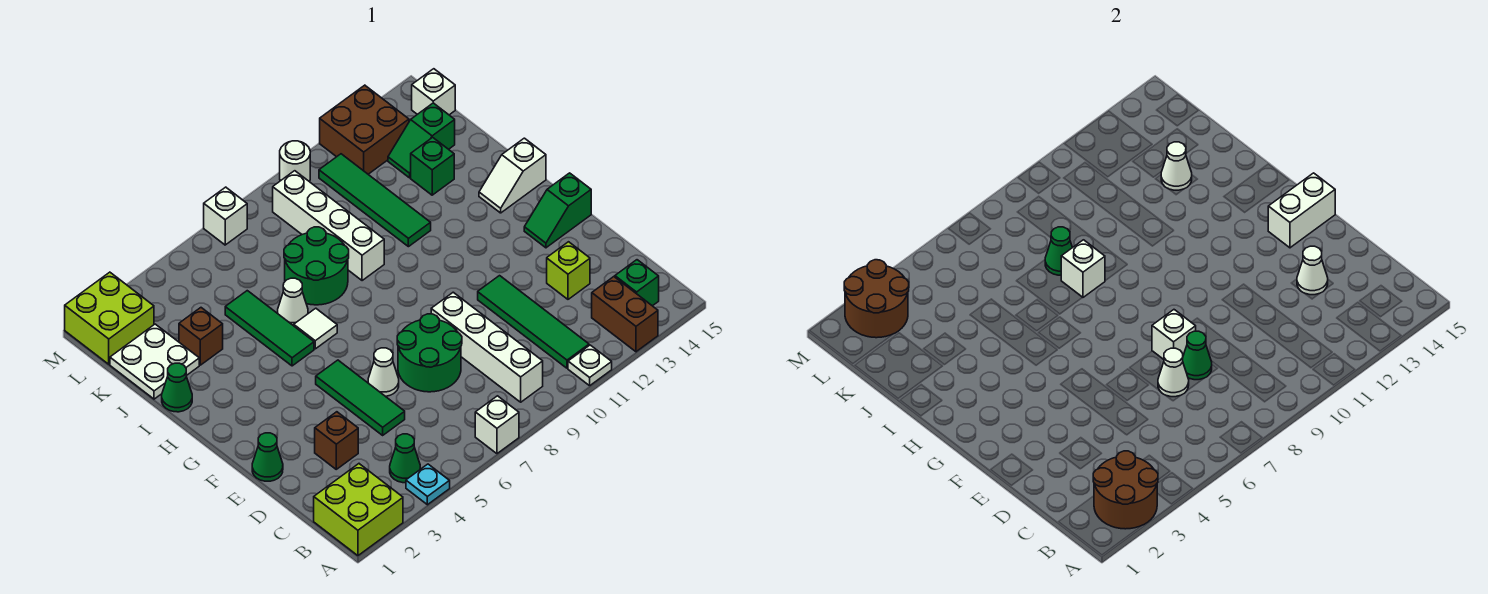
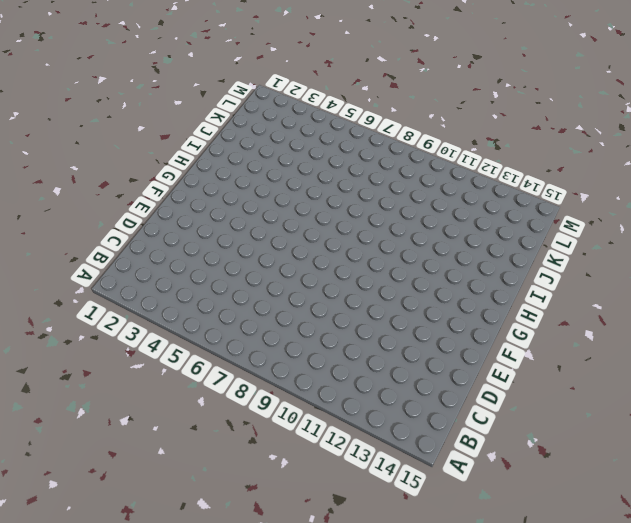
none -> lime 2x2 brick [314,464,403,556]
none -> cyan 1x1 plate [406,464,450,505]
none -> white 1x1 brick [475,396,519,454]
none -> white 1x1 plate [568,345,612,386]

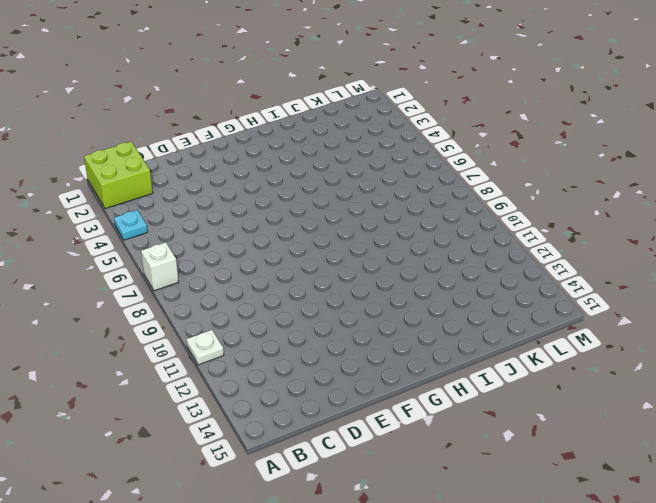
none -> brown 1x2 brick [592,277,658,352]
none -> green 1x1 cone [390,434,420,483]
none -> white 1x4 brick [431,292,543,402]
none -> green 1x4 tile [478,276,589,368]

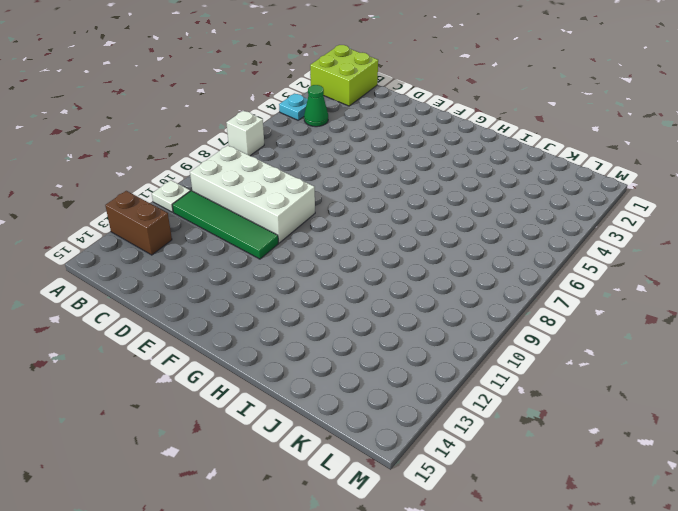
white 2x4 brick [190,145,315,243] -> white 1x4 brick [431,292,543,402]
none -> green 1x1 brick [615,260,659,306]
none -> brown 1x1 brick [315,412,358,469]
none -> green 1x3 tile [316,360,405,435]
none -> green 2x2 round brick [397,314,462,392]

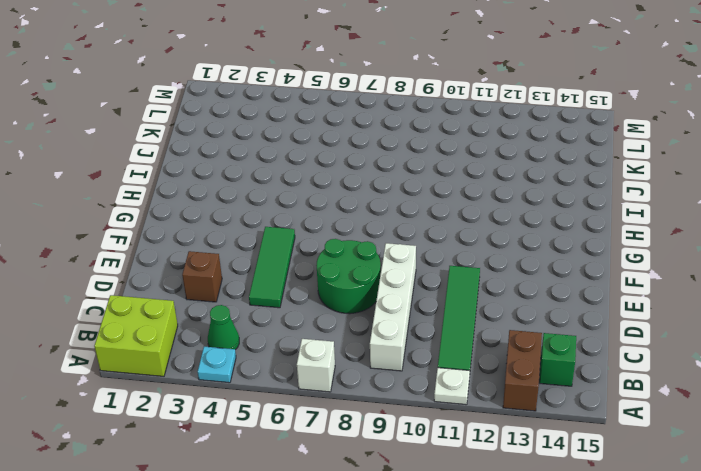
none -> lime 1x1 brick [547,242,590,299]
none -> green 1x1 cone [252,433,283,481]
none -> white 1x1 cone [368,348,399,396]
none -> green 1x2 slope [524,173,591,248]

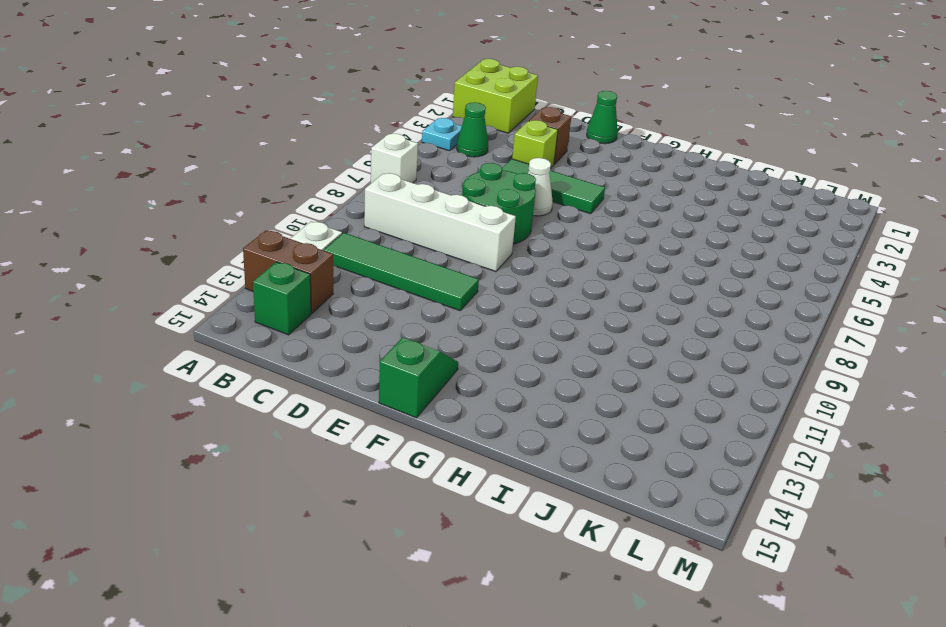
lime 1x1 brick [512,120,558,167] -> lime 1x1 brick moved to [547,242,590,299]
none -> green 1x3 tile [225,291,314,366]
none -> white 1x1 tile [294,308,337,349]
none -> white 1x2 slope [479,138,546,213]
none -> green 1x1 cone [162,363,192,412]

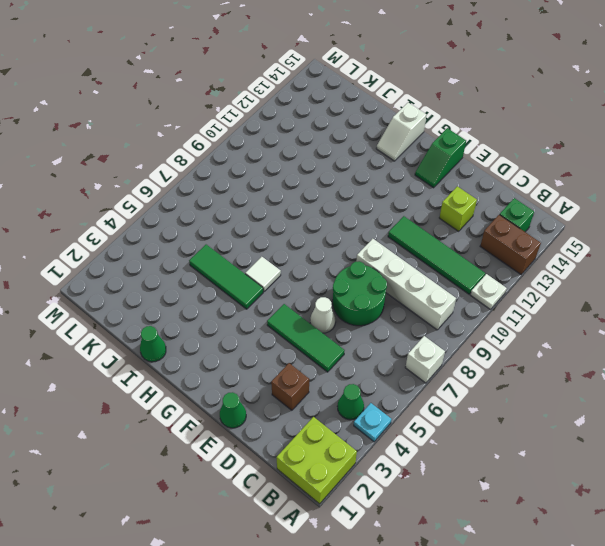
none -> white 1x1 cone [278,278,308,326]
none -> green 2x2 round brick [284,227,349,305]
none -> white 1x4 brick [273,171,384,281]
none -> green 1x4 tile [319,154,431,247]

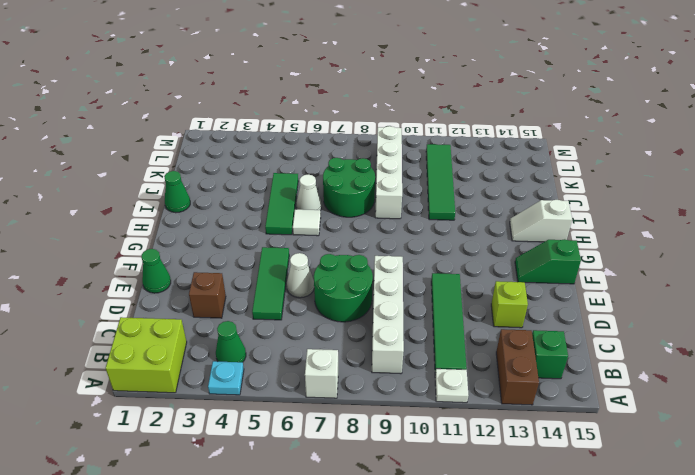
none -> white 2x2 plate [110,324,199,399]
none -> brown 1x1 brick [179,308,223,365]
none -> green 1x1 brick [411,137,454,195]
none -> green 1x2 slope [388,103,455,178]

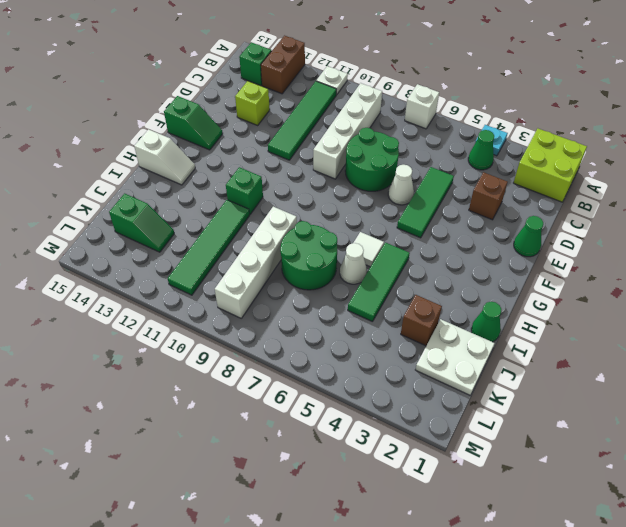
green 1x1 brick [226,167,263,214] -> green 1x1 brick moved to [411,137,454,195]
none -> lime 2x2 brick [65,272,154,364]
none -> brown 2x2 brick [320,85,409,174]
none -> white 1x1 brick [412,69,455,115]
none -> white 1x1 brick [204,187,247,245]

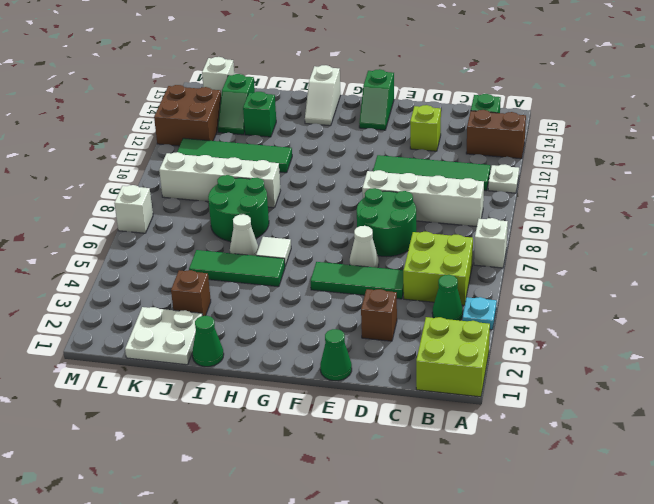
lime 2x2 brick [403,232,473,305] -> lime 2x2 brick moved to [65,272,154,364]
none -> white 1x1 round brick [280,141,310,181]
none -> brown 2x2 round brick [1093,451,1158,529]
none -> white 1x1 cone [1158,348,1189,397]
none -> green 1x1 cone [1183,331,1212,380]

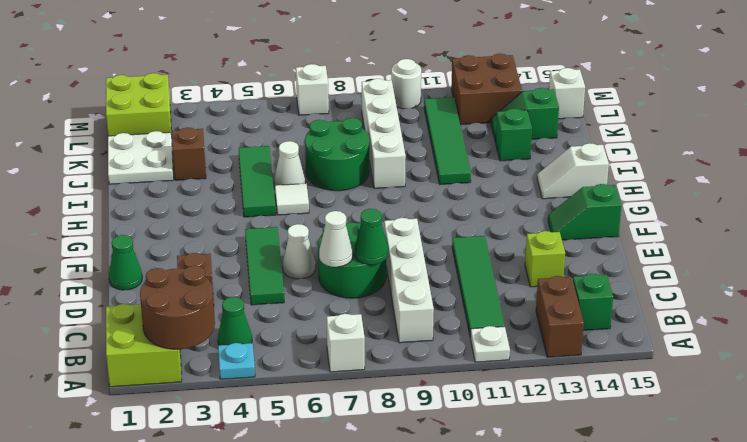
none -> green 1x1 cone [162,363,192,412]
none -> white 1x1 cone [1297,246,1328,295]
none -> white 1x1 brick [1152,310,1196,359]
none -> white 1x2 brick [1268,173,1335,248]

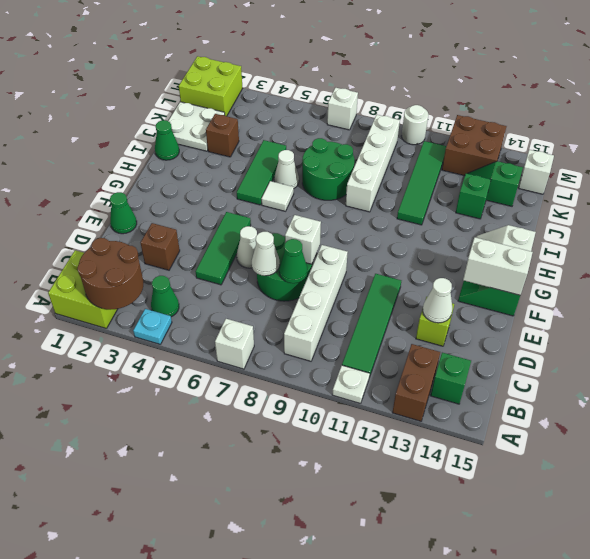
none -> white 1x1 brick [1061,240,1105,298]
none -> green 1x1 cone [1045,227,1072,275]
none -> white 1x1 cone [1161,142,1192,190]
none -> brown 2x2 round brick [844,260,909,338]

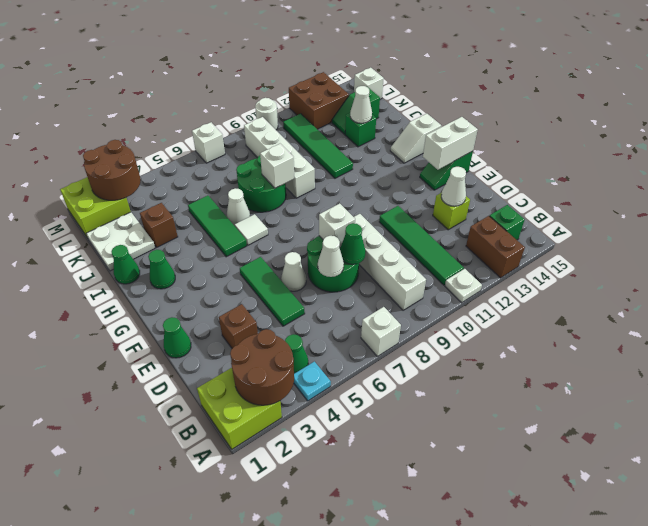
green 1x1 cone [148,250,175,289] -> green 1x1 cone moved to [1045,227,1072,275]

